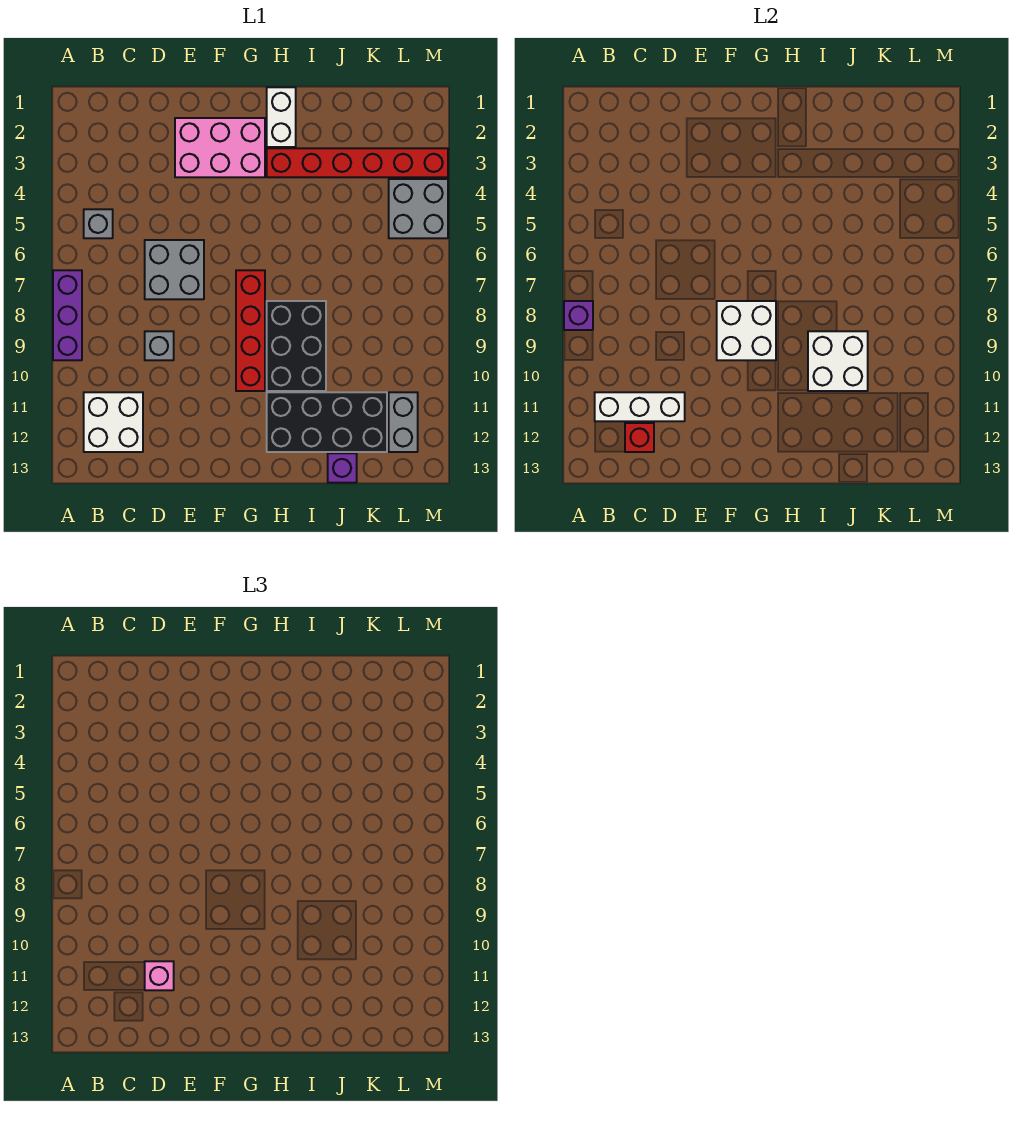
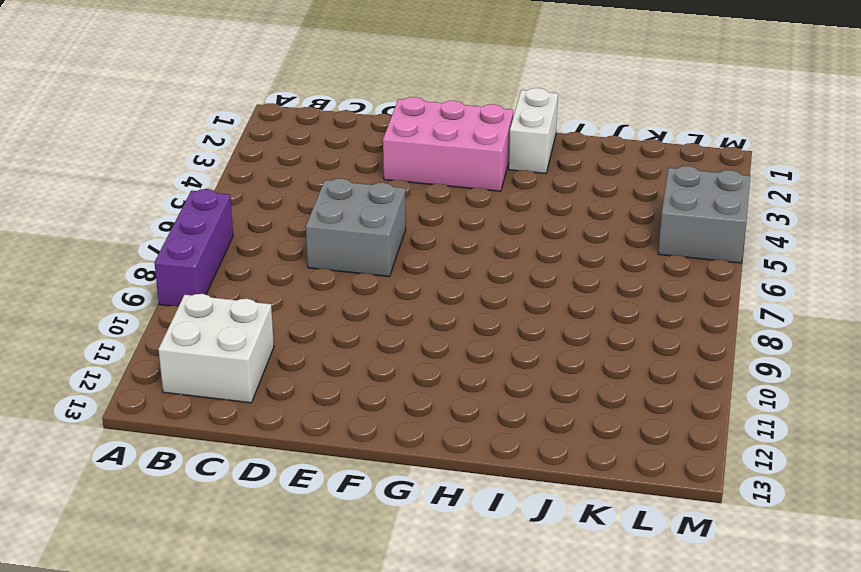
none -> grey 1x1 brick [84,209,113,238]
none -> grey 1x1 brick [145,331,174,360]
none -> red 1x4 brick [236,270,265,391]

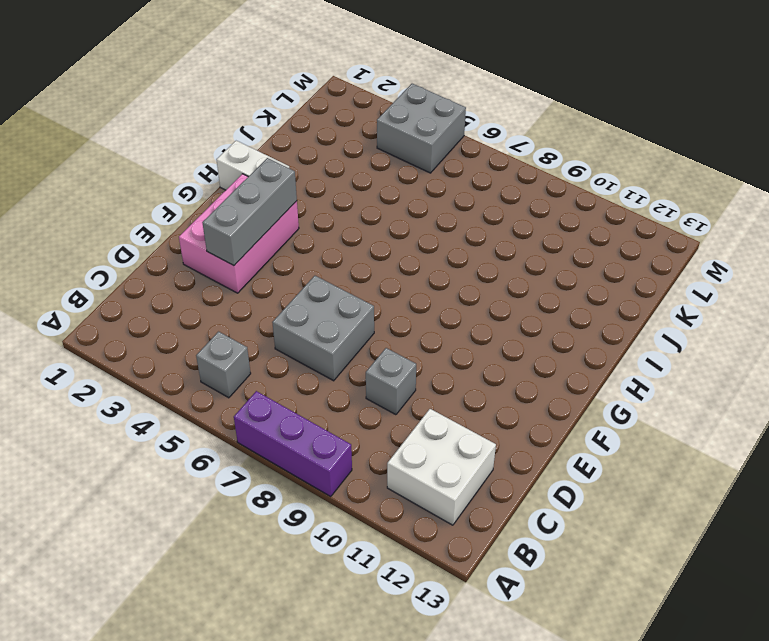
grey 1x3 brick [202,158,297,266] -> none
none -> red 1x4 brick [236,270,265,391]
none -> red 1x6 brick [267,148,448,177]
none -> black 2x3 brick [267,301,326,391]

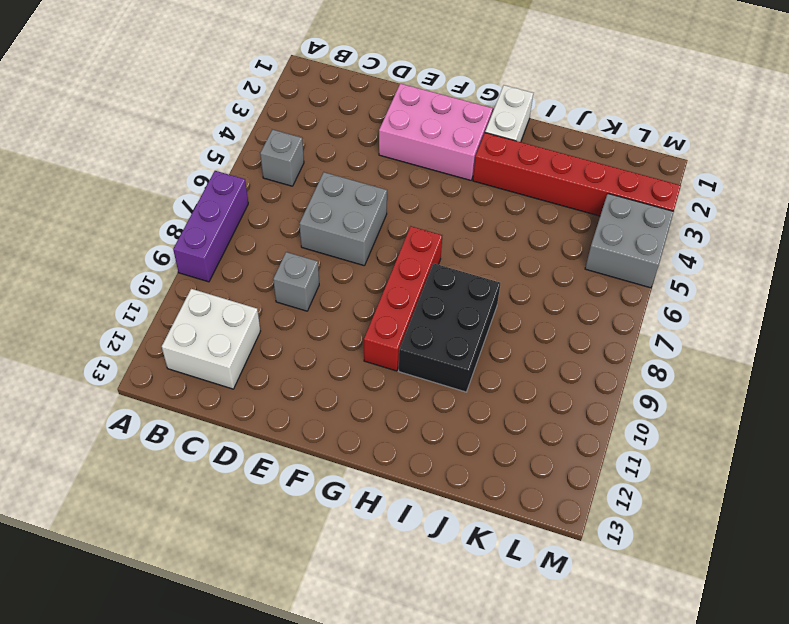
none -> black 2x4 brick [267,392,387,452]
none -> purple 1x1 brick [328,453,357,483]
none -> grey 1x2 brick [389,392,418,452]

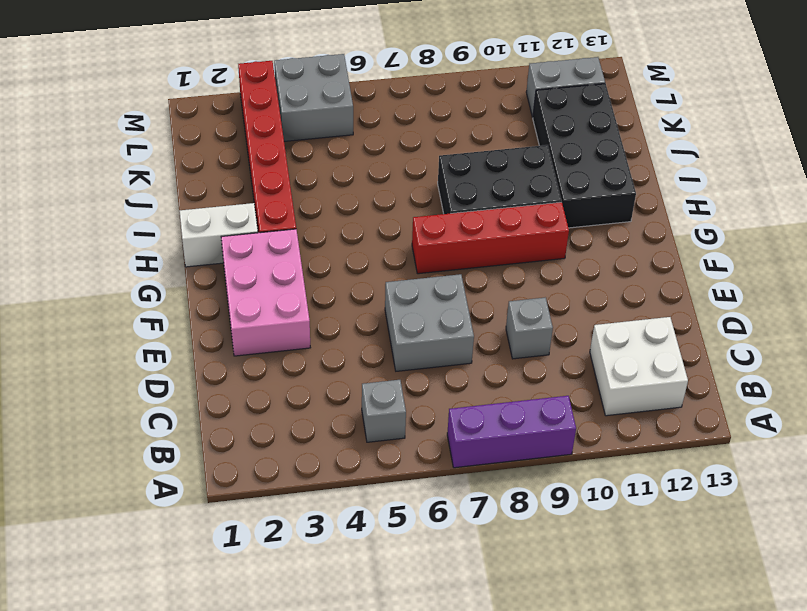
none -> purple 1x1 brick [328,453,357,483]
none -> purple 1x1 brick [564,301,593,330]
none -> white 1x3 brick [595,392,685,421]

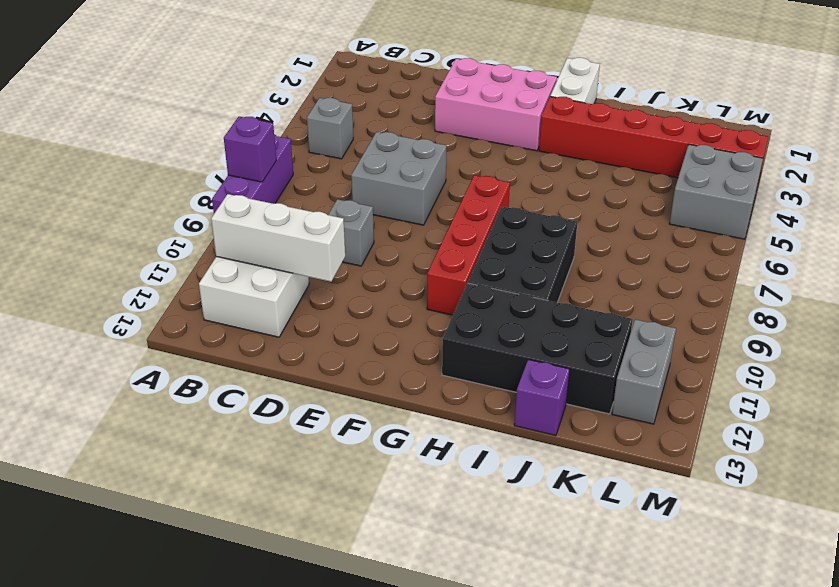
none -> red 1x1 brick [625,423,654,452]
none -> white 2x2 brick [717,301,776,360]
none -> white 2x2 brick [808,331,868,391]

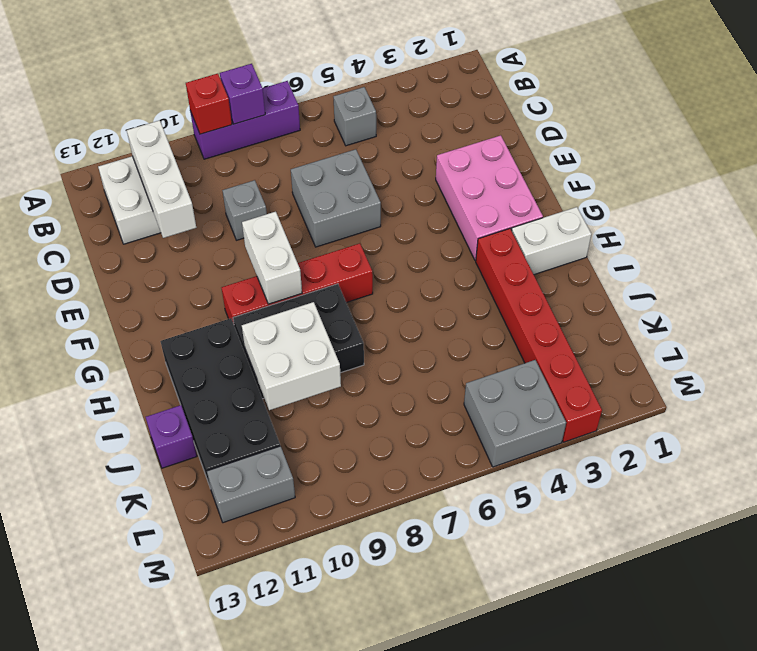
red 1x1 brick [186,74,232,134] -> red 1x1 brick moved to [625,423,654,452]
white 1x2 brick [242,212,302,304] -> white 2x2 brick [717,301,776,360]
none -> pink 1x1 brick [145,961,174,990]

